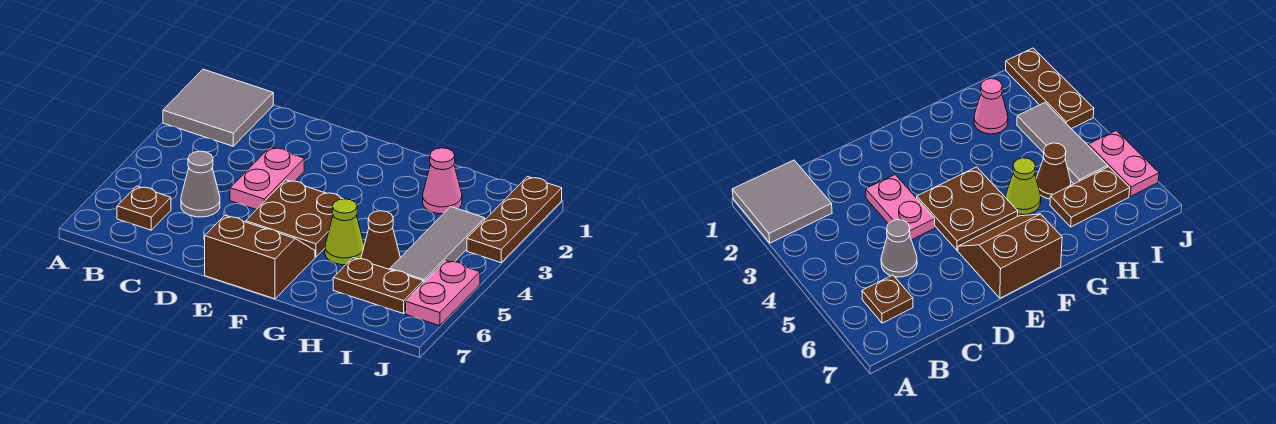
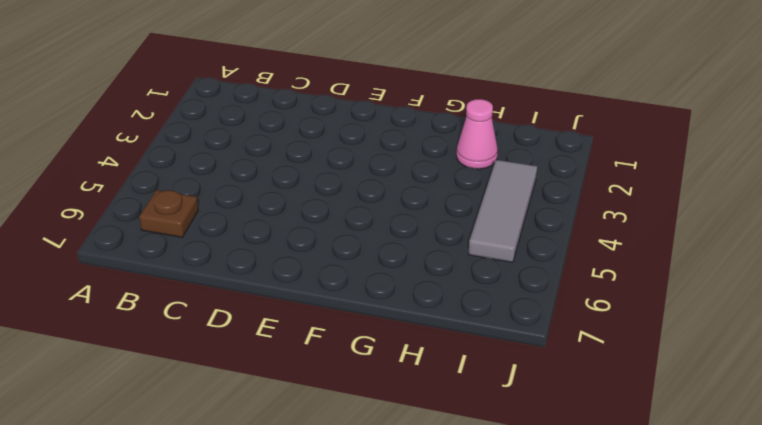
none -> grey 2x2 tile [163,69,273,146]
none -> grey 1x1 cone [181,151,220,217]
none -> pink 1x2 plate [230,147,304,210]

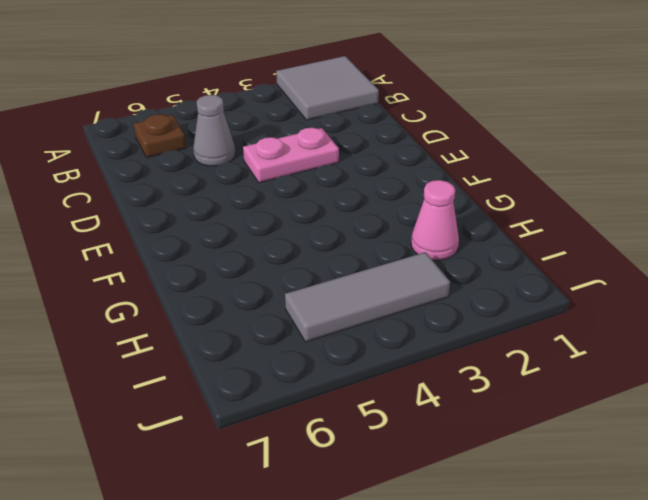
none -> brown 2x2 plate [246,180,342,257]
none -> brown 2x2 slope [205,215,315,299]
none -> lime 1x1 cone [325,199,364,265]

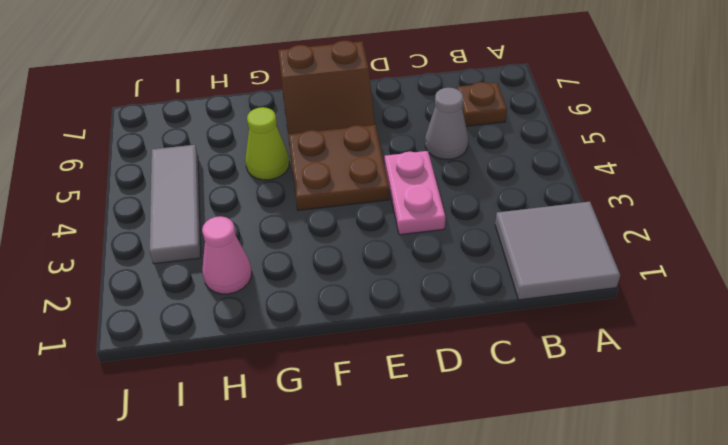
none -> brown 1x1 cone [361,211,400,270]
none -> brown 1x2 plate [333,258,423,314]
none -> brown 1x3 plate [467,177,562,263]

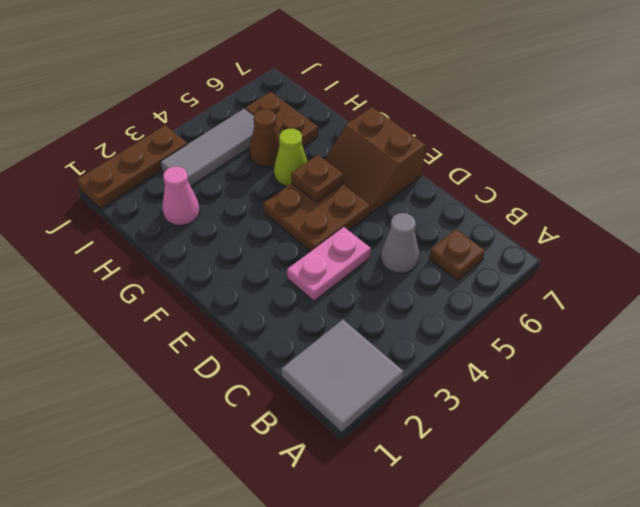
brown 1x1 plate [291,155,343,202] -> none
none -> pink 1x2 plate [406,260,480,326]

